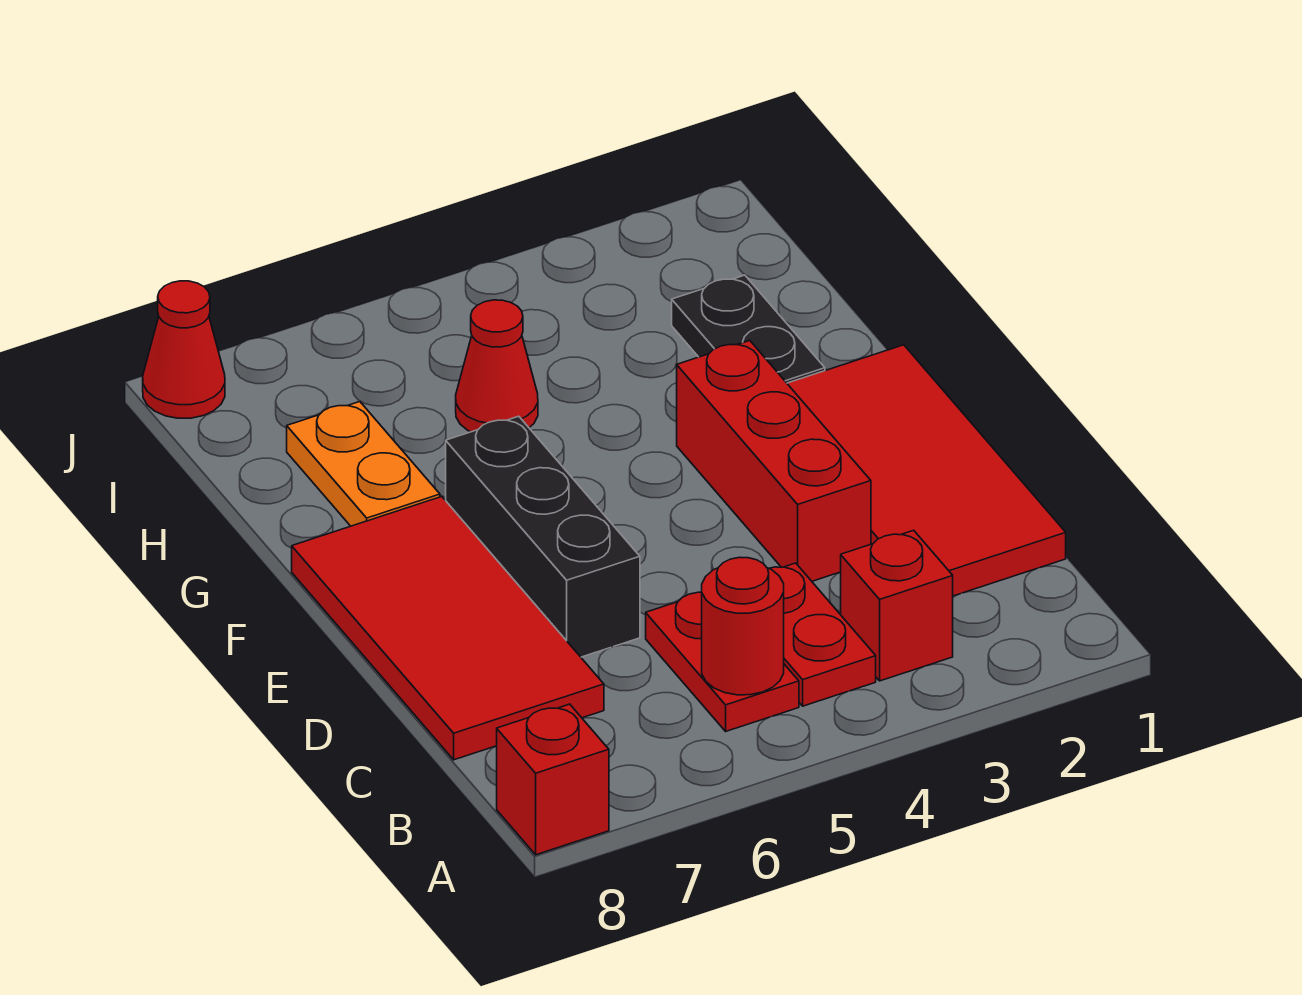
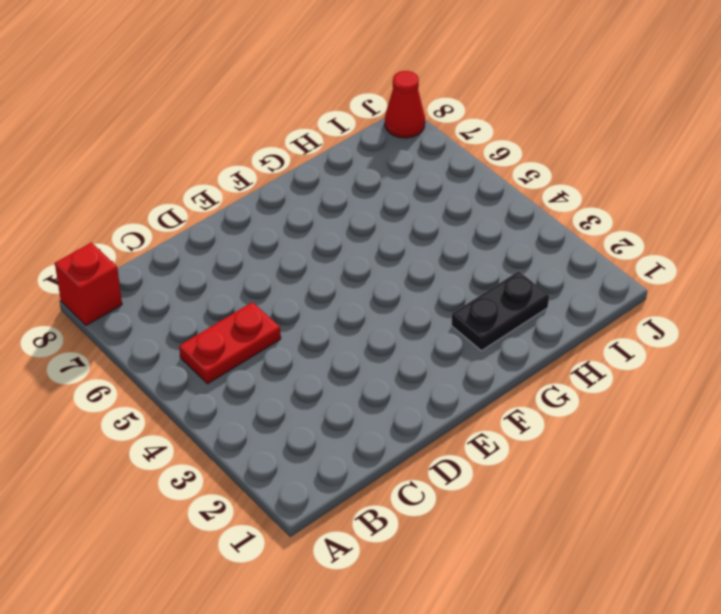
none -> red 1x1 brick [841,530,953,681]
none -> red 1x2 plate [769,563,876,706]
none -> red 2x4 tile [787,345,1066,596]

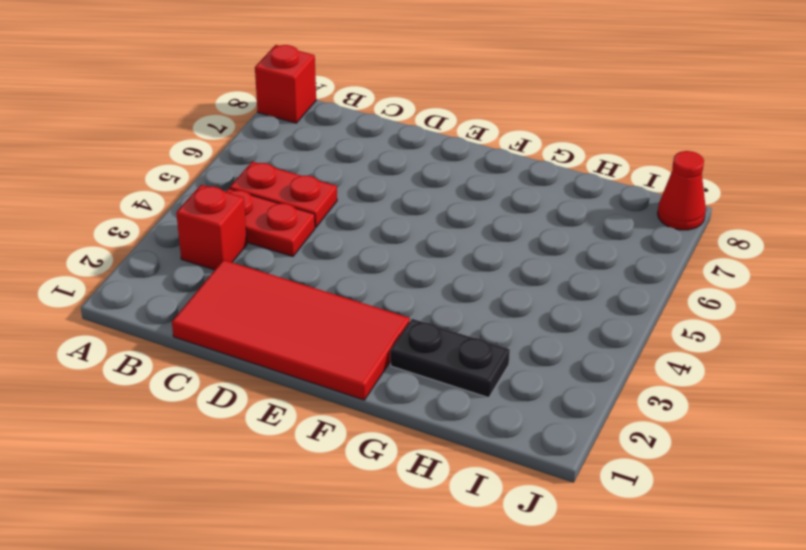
none -> red 2x4 tile [292,497,604,760]
none -> red 1x3 brick [677,341,871,581]
none -> black 1x3 brick [446,416,640,657]

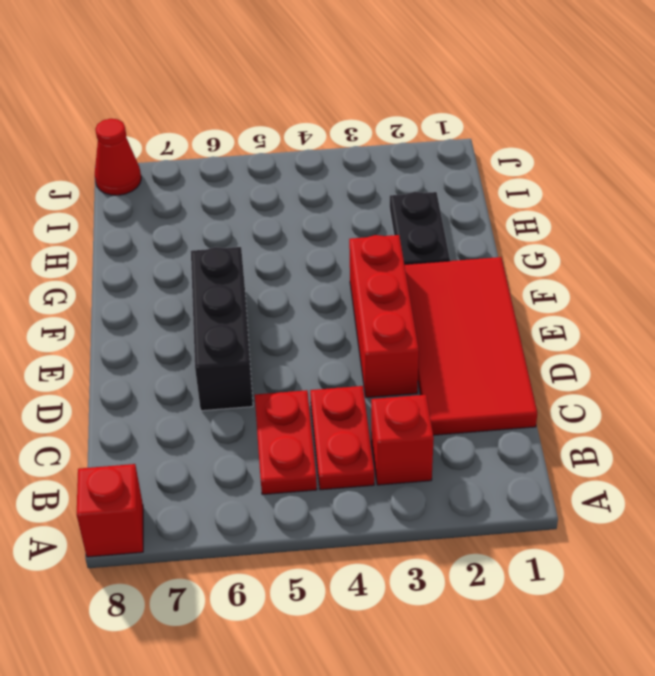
none -> red 2x4 tile [292,497,604,760]
none -> orange 1x2 plate [287,402,440,526]
none -> red 1x1 cone [456,300,538,432]

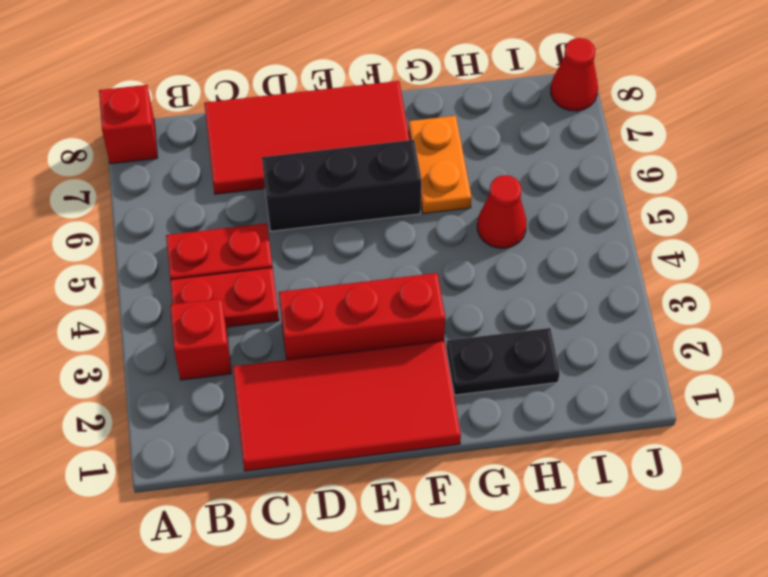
orange 1x2 plate [409,116,472,214] -> orange 1x2 plate turned to [287,402,440,526]
none -> red 1x1 round brick [702,557,784,695]

